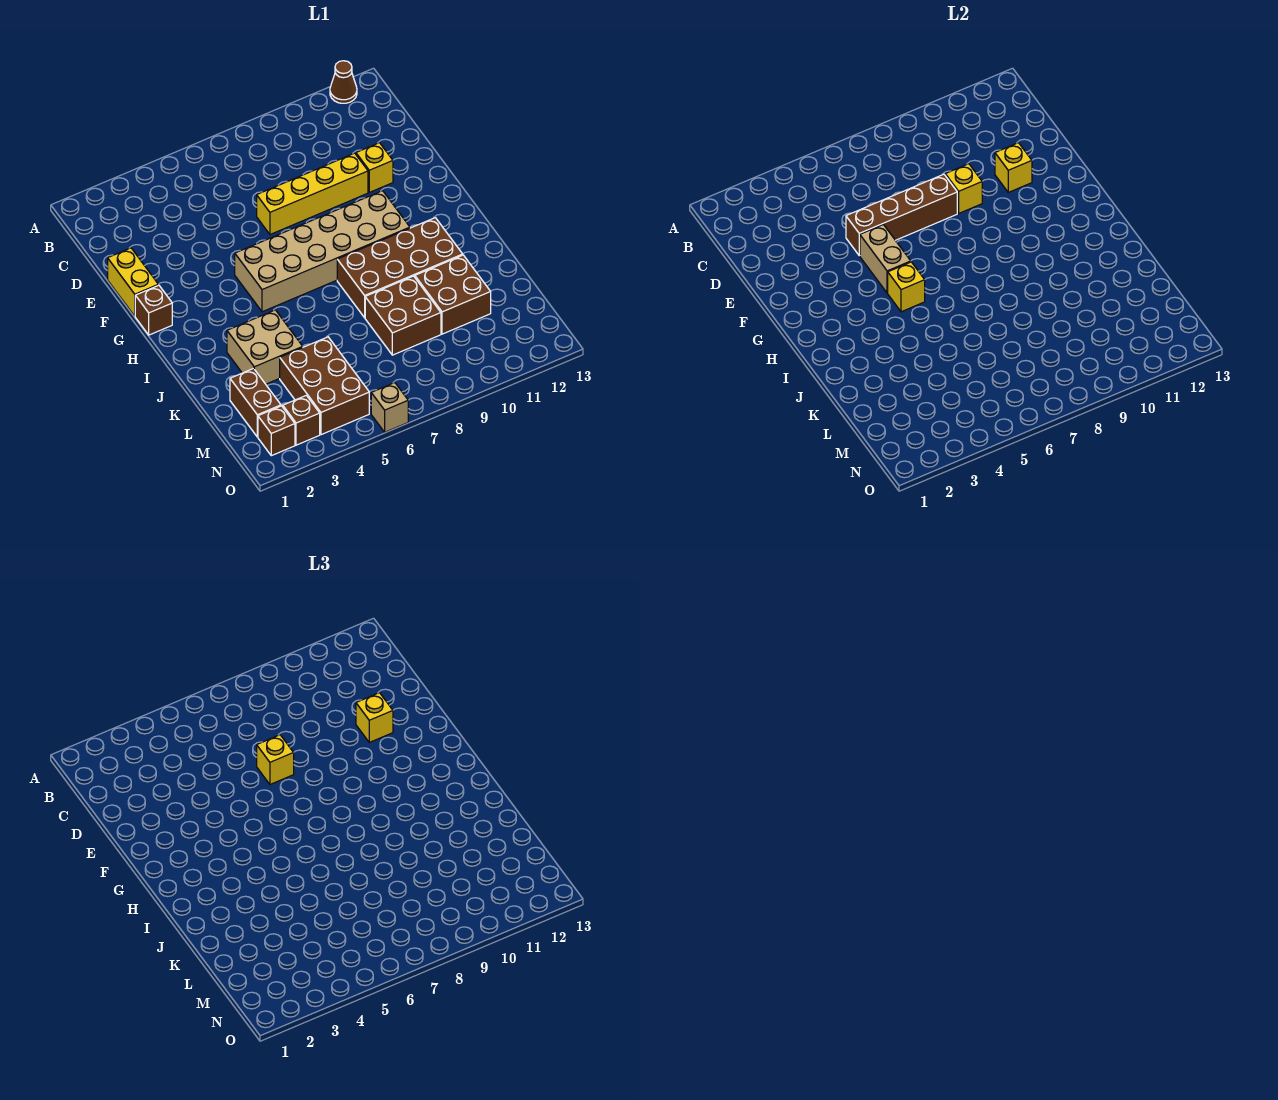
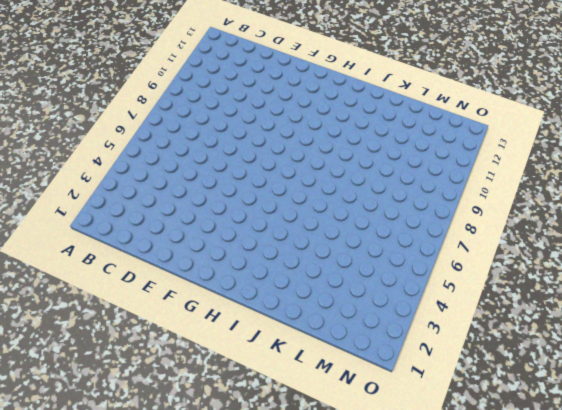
none -> brown 1x1 cone [330,61,357,103]
none -> yellow 1x2 brick [108,248,158,316]
none -> yellow 1x4 brick [257,153,368,234]

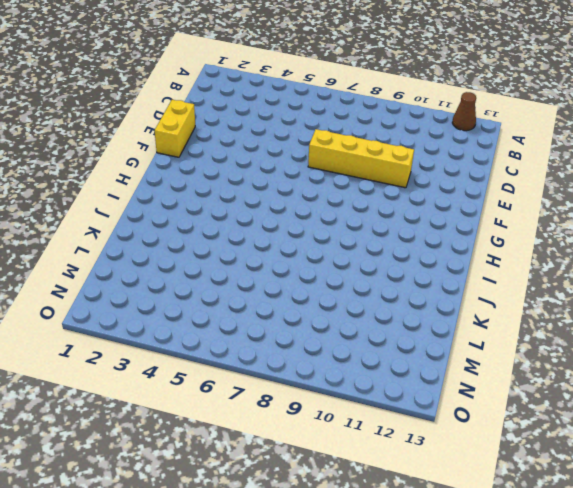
none -> yellow 1x1 brick [356,143,393,192]
none -> brown 1x1 brick [135,285,172,335]
none -> tan 2x6 brick [235,191,410,312]

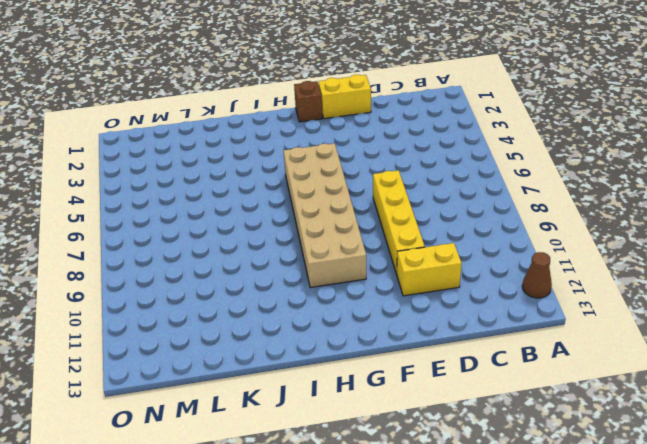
yellow 1x2 brick [397,243,462,296] -> yellow 1x1 brick [356,143,393,192]
none -> brown 2x4 brick [337,218,463,318]
none -> tan 2x2 brick [227,310,303,384]
none -> brown 2x2 brick [365,276,441,355]

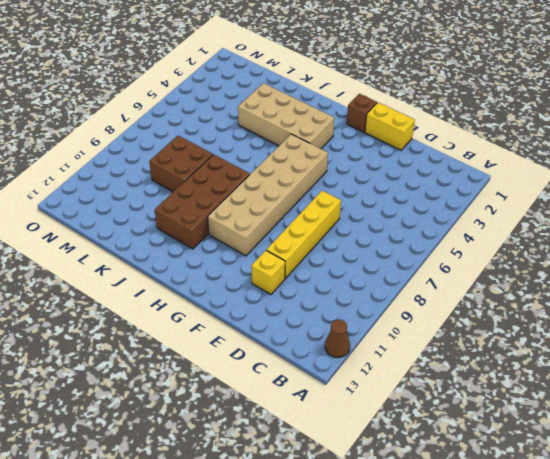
tan 2x4 brick [238,83,334,149] -> tan 2x2 brick [227,310,303,384]
none -> brown 2x2 brick [415,255,491,334]
none -> brown 1x2 brick [230,368,281,437]
none -> brown 2x3 brick [280,337,369,435]

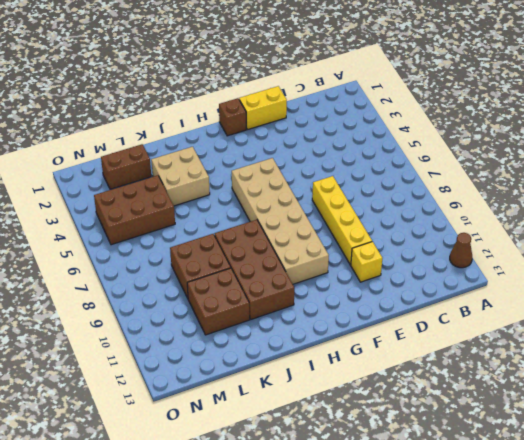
none -> brown 1x1 brick [258,406,295,456]
none -> brown 1x1 brick [283,395,320,445]
none -> tan 1x1 brick [371,383,408,432]

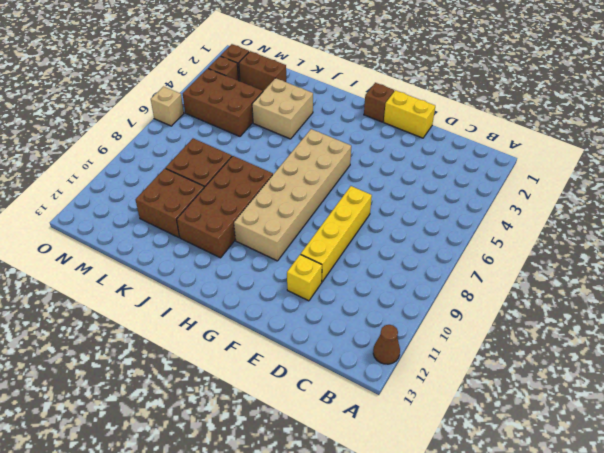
none -> brown 1x4 brick [846,174,957,256]
none -> yellow 1x1 brick [945,164,982,213]
none -> yellow 1x1 brick [995,143,1032,192]

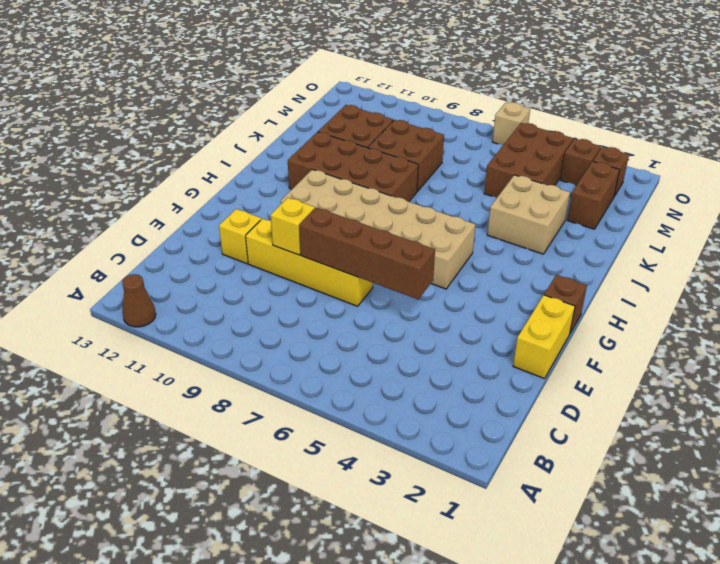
none -> yellow 1x1 brick [995,143,1032,192]
none -> tan 1x2 brick [860,225,911,293]
none -> yellow 1x1 brick [888,262,925,312]

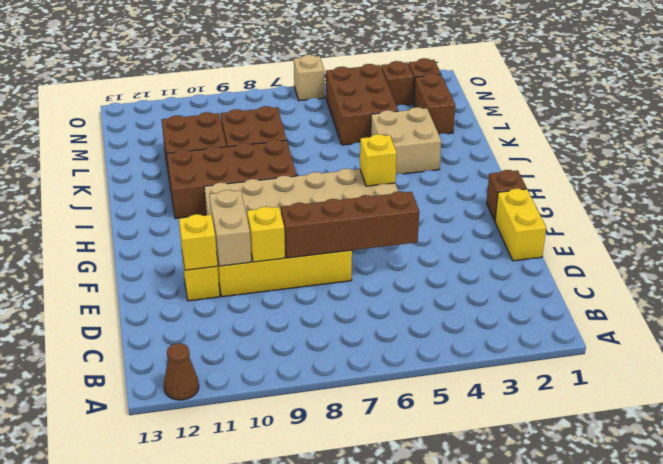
tan 1x2 brick [209,190,251,266] -> tan 1x2 brick moved to [860,225,911,293]
none -> yellow 1x1 brick [257,735,294,784]
none -> yellow 1x1 brick [356,693,393,742]

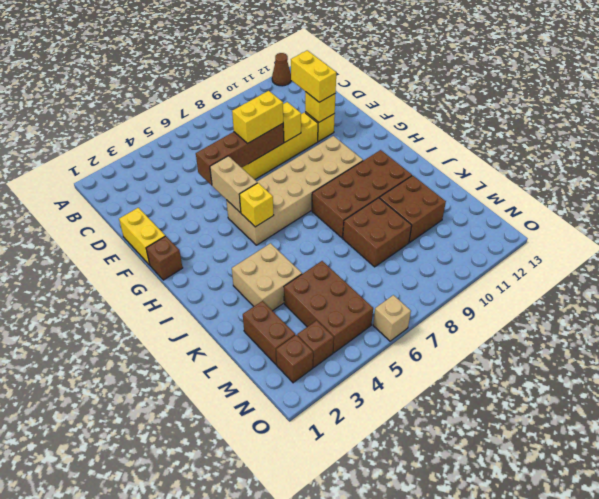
yellow 1x2 brick [291,50,336,102] -> yellow 1x1 brick [356,693,393,742]
yellow 1x2 brick [232,91,283,144] -> yellow 1x1 brick [257,735,294,784]

